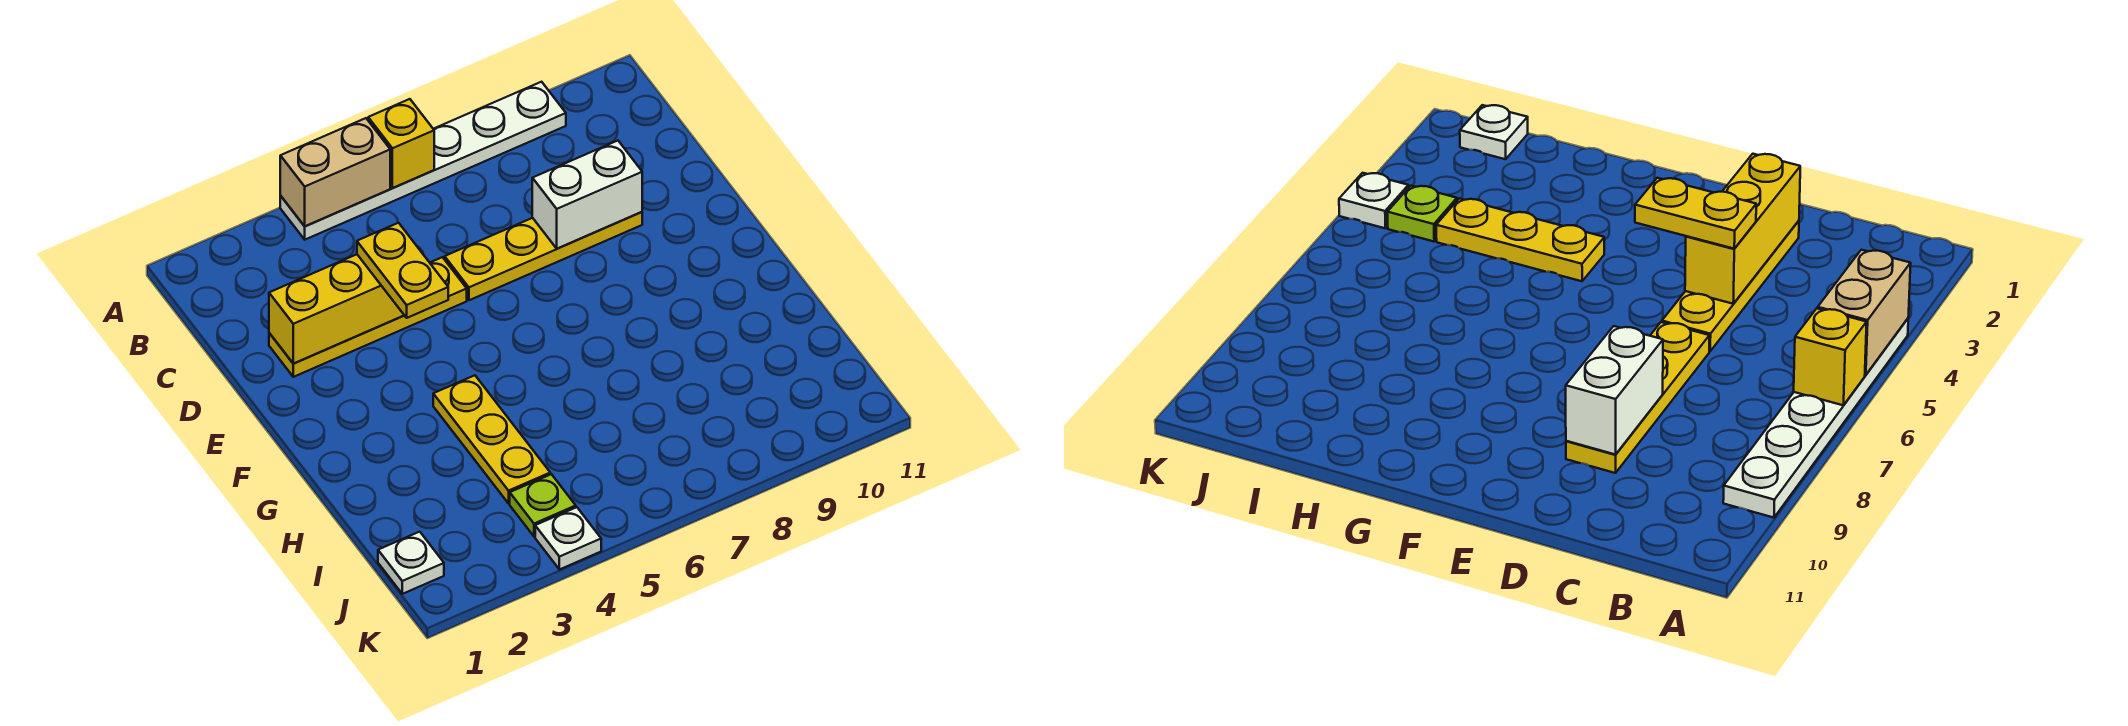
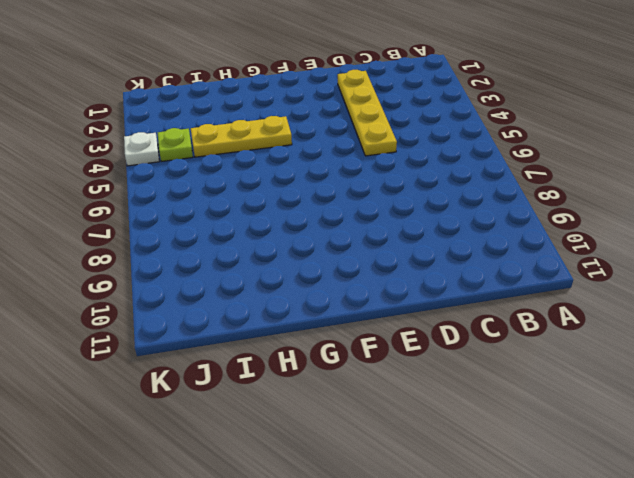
none -> white 1x6 plate [280,82,566,240]
none -> yellow 1x4 plate [445,212,642,300]
none -> white 1x1 plate [378,532,444,594]

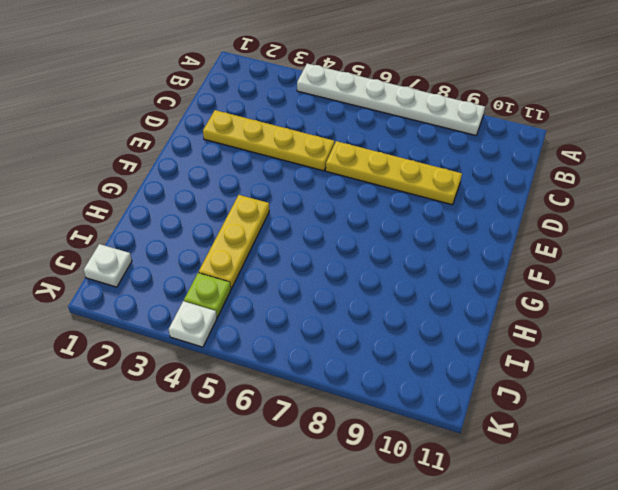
none -> tan 1x2 brick [280,118,390,226]
none -> yellow 1x1 brick [368,99,434,188]
none -> yellow 1x3 brick [269,254,404,364]

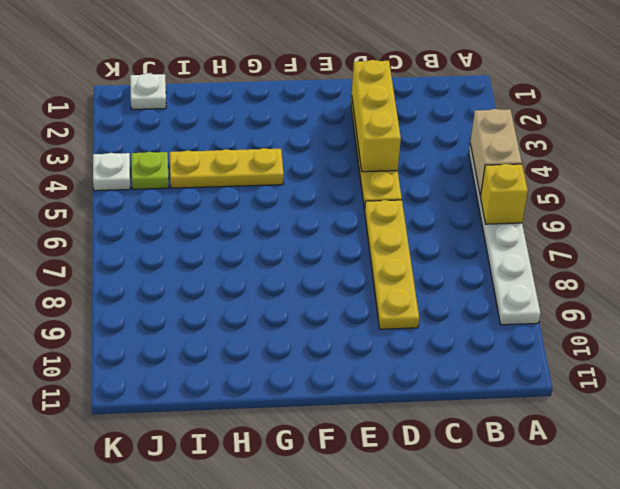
none -> white 1x2 brick [532,141,642,249]
none -> yellow 1x2 plate [357,223,448,318]

